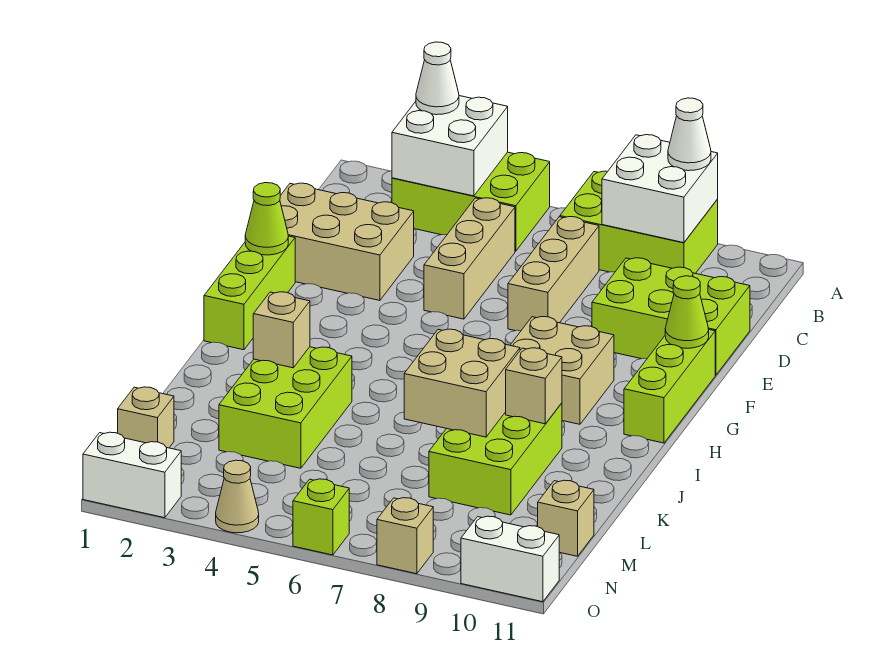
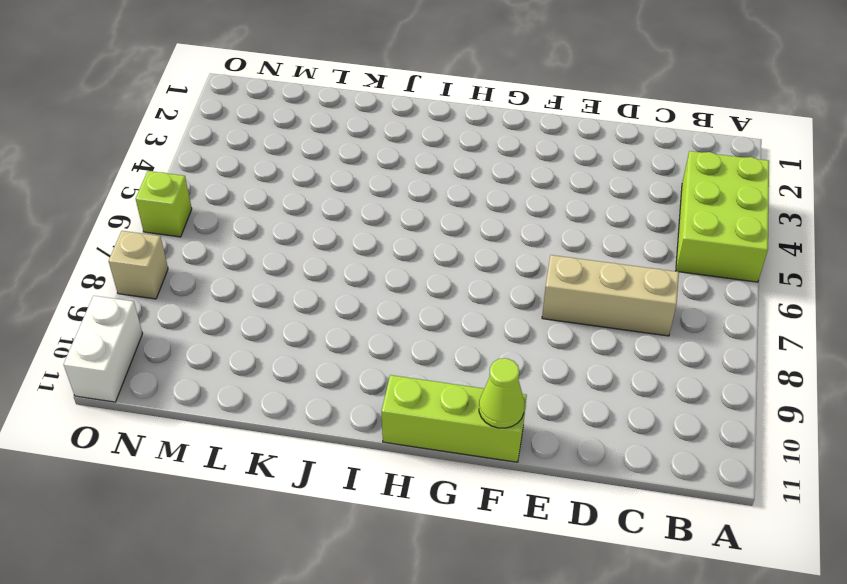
none -> lime 2x3 brick [560,171,718,273]
none -> tan 1x3 brick [424,198,515,319]
none -> tan 2x3 brick [280,183,414,300]

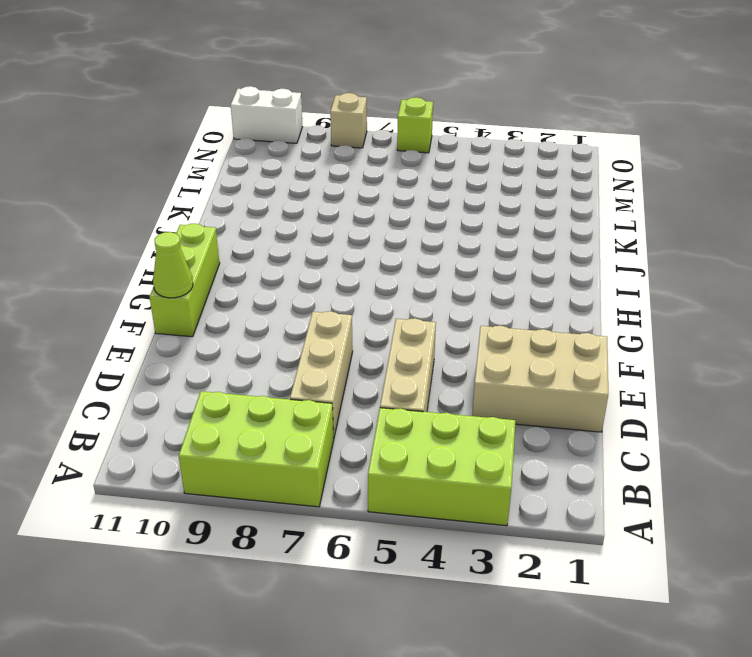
none -> lime 2x3 brick [592,258,750,375]
none -> lime 1x3 brick [204,236,295,350]
none -> tan 2x2 brick [510,317,614,424]

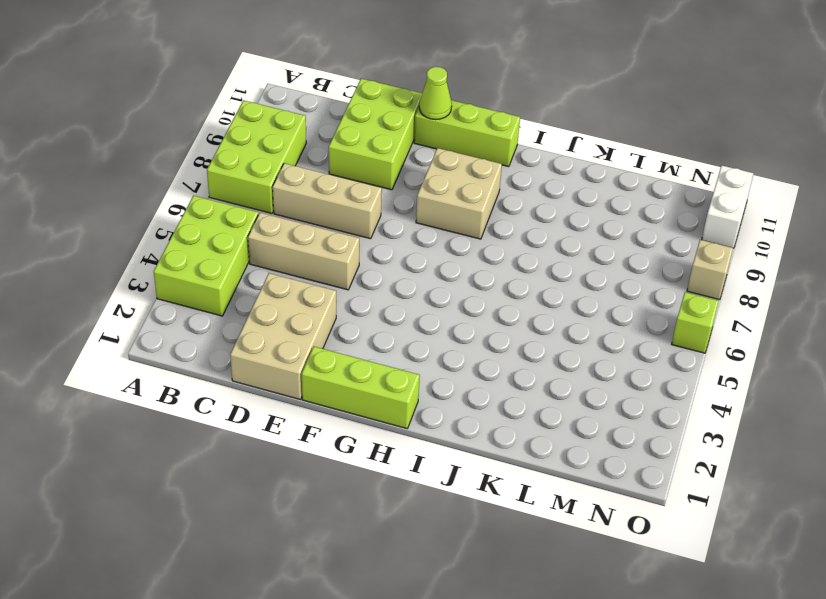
none -> lime 2x3 brick [219,347,352,468]
none -> lime 2x3 brick [429,403,562,515]
none -> tan 1x1 brick [118,387,174,448]

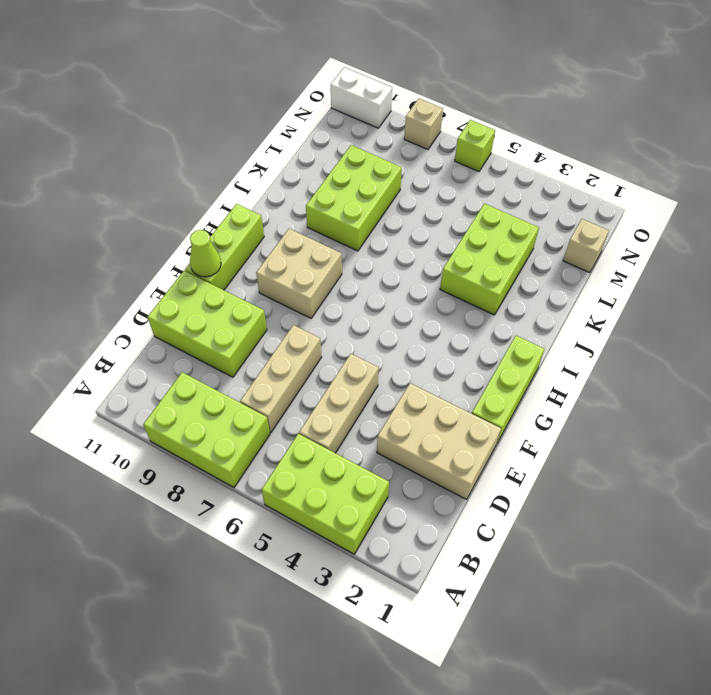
none -> tan 1x1 brick [538,480,594,556]
none -> white 1x2 brick [83,432,181,518]
none -> tan 1x1 cone [216,460,259,533]

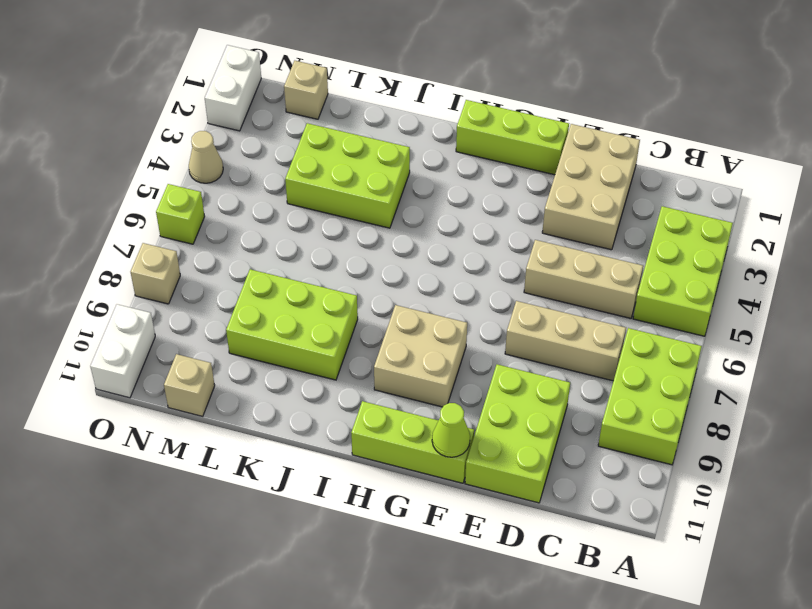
none -> white 2x2 brick [392,96,508,196]
none -> white 2x2 brick [602,135,718,243]
none -> lime 1x1 cone [245,183,288,255]

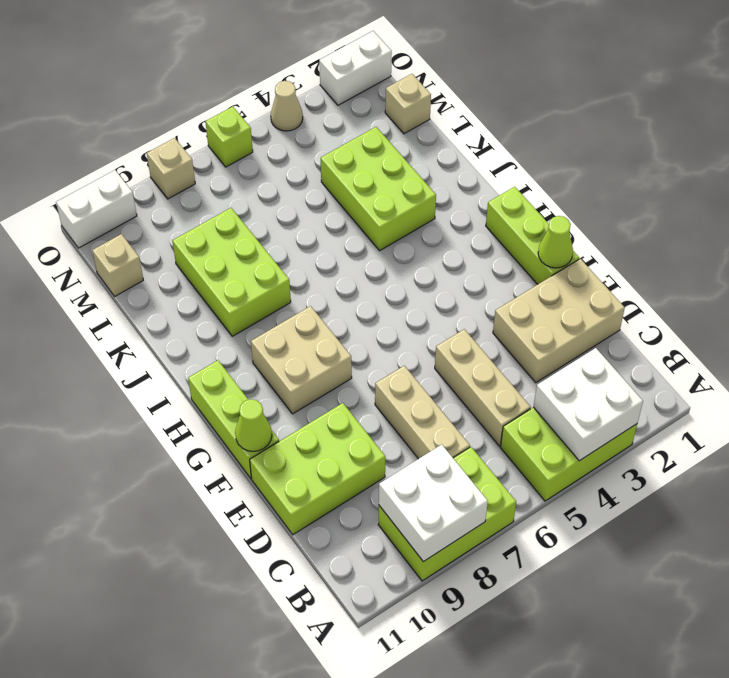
none -> tan 1x1 brick [253,292,310,368]
none -> tan 2x2 brick [404,329,520,437]
none -> tan 1x1 brick [506,348,562,424]

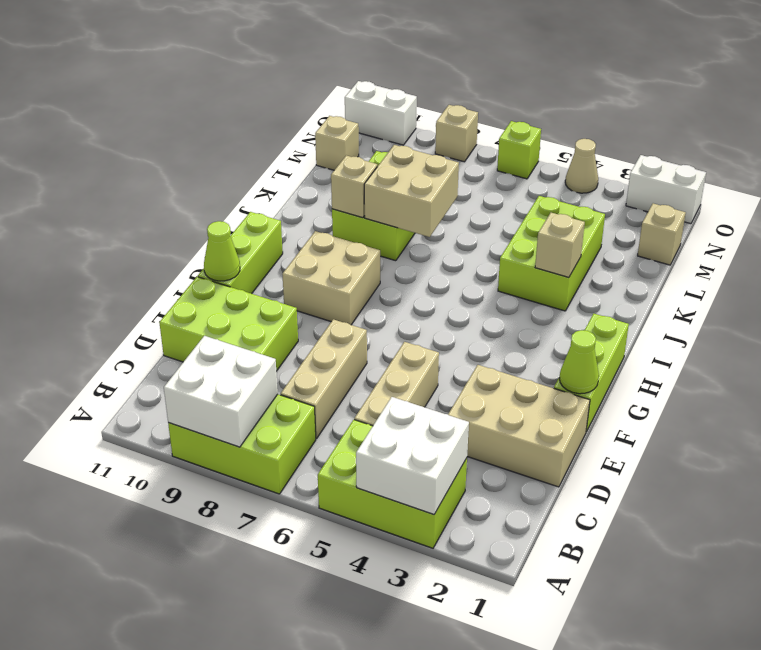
none -> white 1x1 cone [416,42,459,115]
none -> white 1x1 cone [668,98,711,171]

